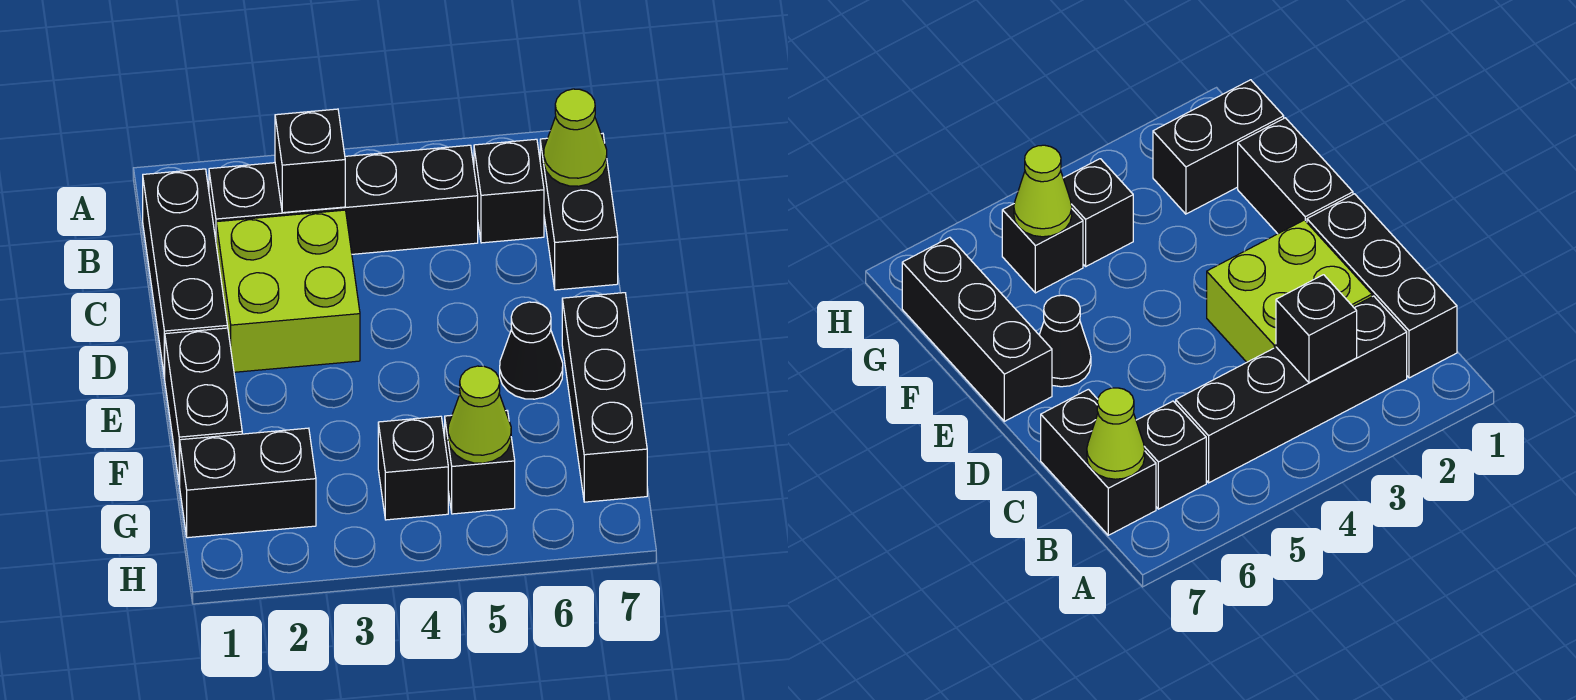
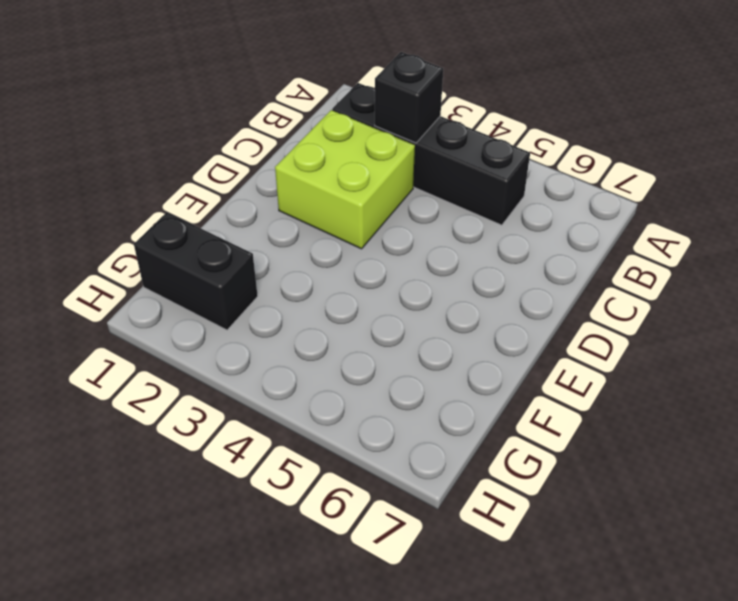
none -> black 1x3 brick [143,169,228,378]
none -> black 1x1 brick [474,139,544,243]
none -> black 1x2 brick [540,133,618,290]

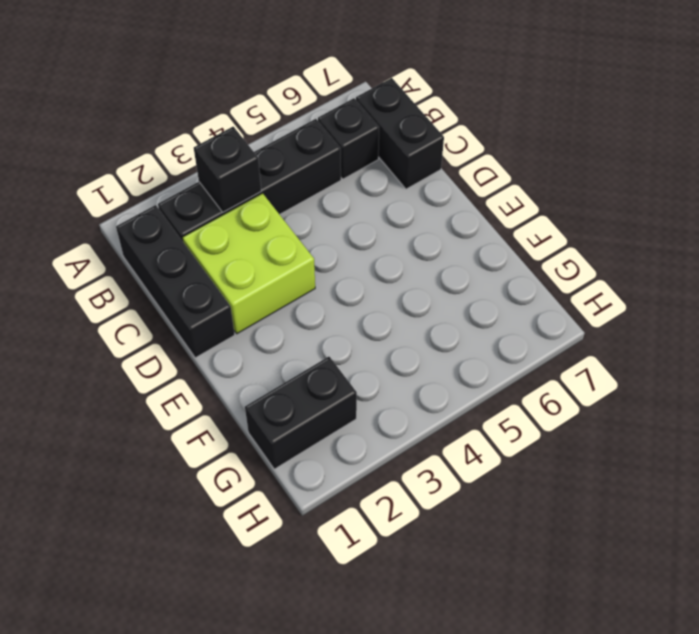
none -> black 1x2 brick [165,328,242,484]
none -> black 1x1 cone [500,302,563,399]
none -> black 1x3 brick [562,293,647,502]

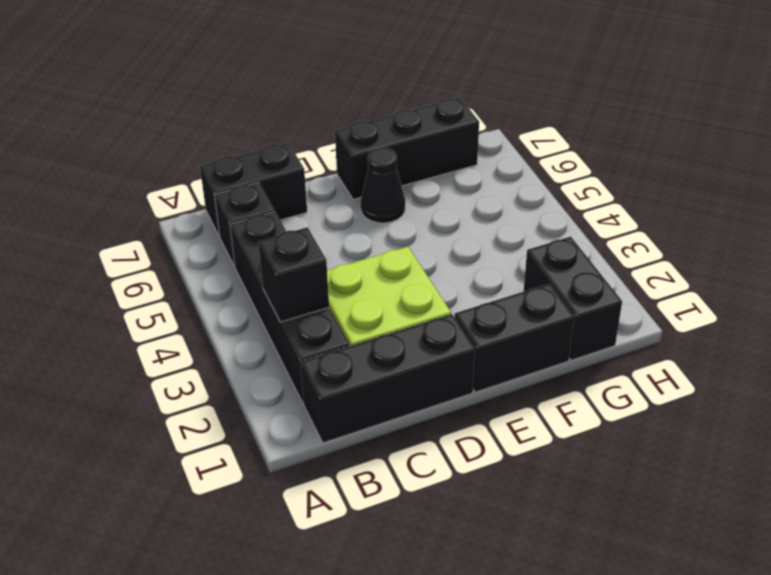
none -> black 1x1 brick [378,416,448,520]
none -> black 1x1 brick [445,411,515,514]
none -> lime 1x1 cone [544,89,607,186]

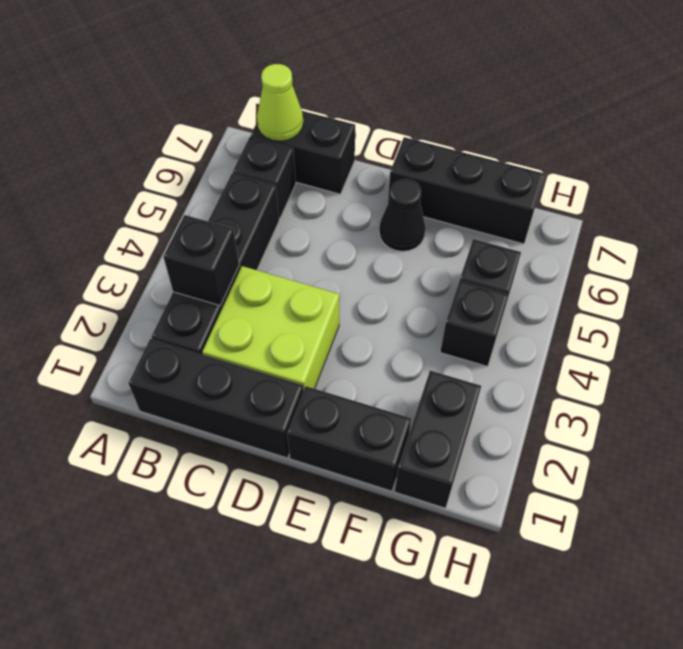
none -> lime 1x1 cone [448,366,511,463]

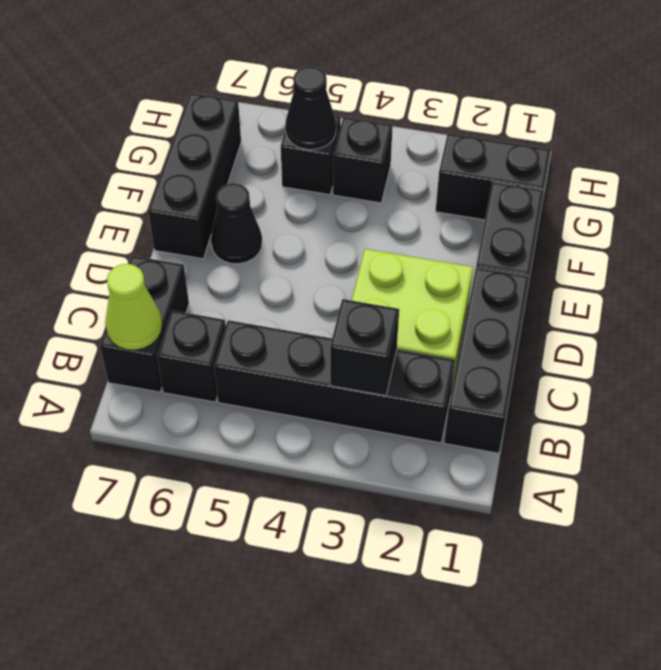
black 1x1 cone [285,66,336,150] -> lime 1x1 cone [448,366,511,463]

